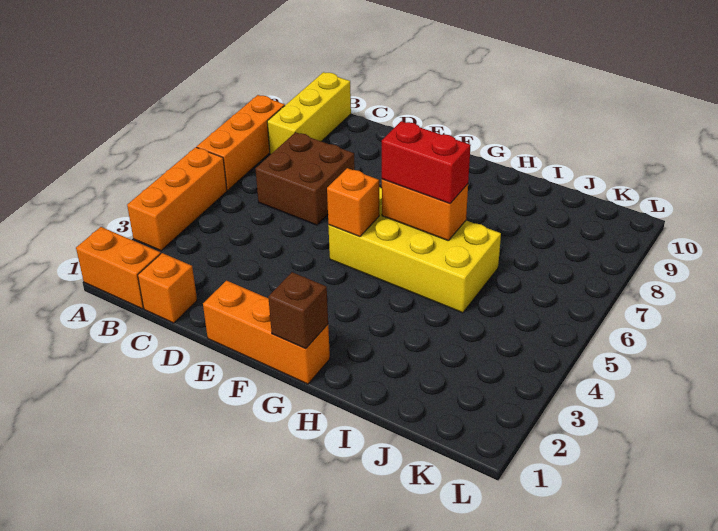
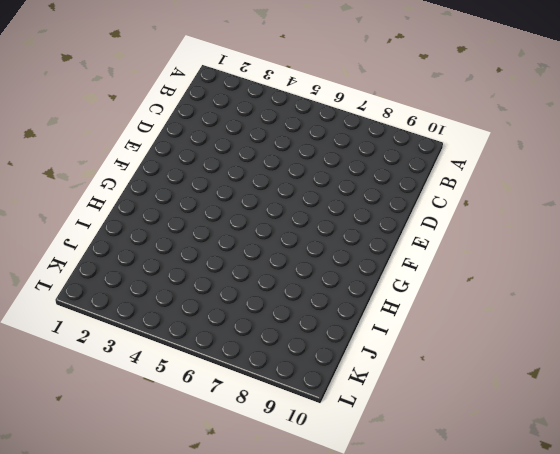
none -> orange 1x2 brick [76,227,161,309]
none -> orange 1x3 brick [127,147,227,251]
none -> orange 1x3 brick [197,95,285,190]

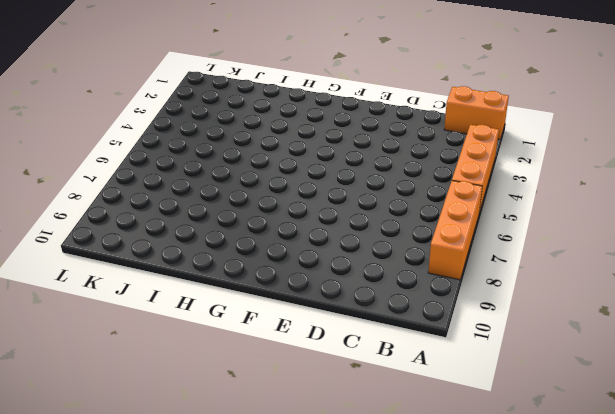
none -> yellow 1x3 brick [267,72,351,155]
none -> orange 1x1 brick [138,253,197,323]
none -> brown 2x2 brick [255,132,355,225]

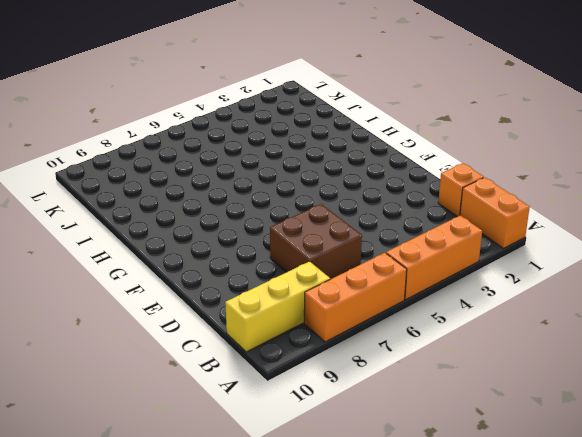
none -> orange 1x3 brick [203,281,330,384]
none -> yellow 2x4 brick [328,187,501,313]
none -> orange 1x1 brick [327,168,379,237]

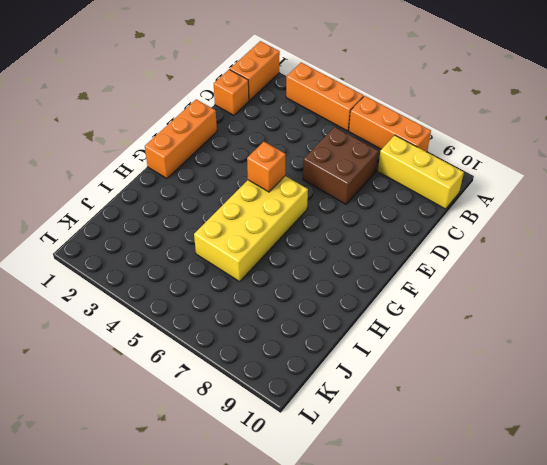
none -> brown 1x1 brick [268,272,328,349]
none -> orange 1x2 brick [382,179,468,240]
none -> red 1x2 brick [382,121,471,204]

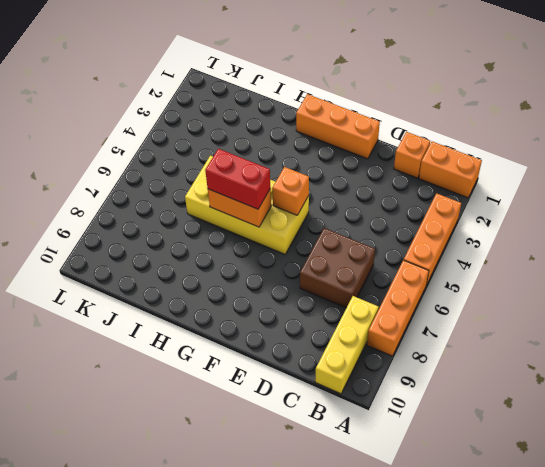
none -> brown 1x1 brick [268,272,328,349]

